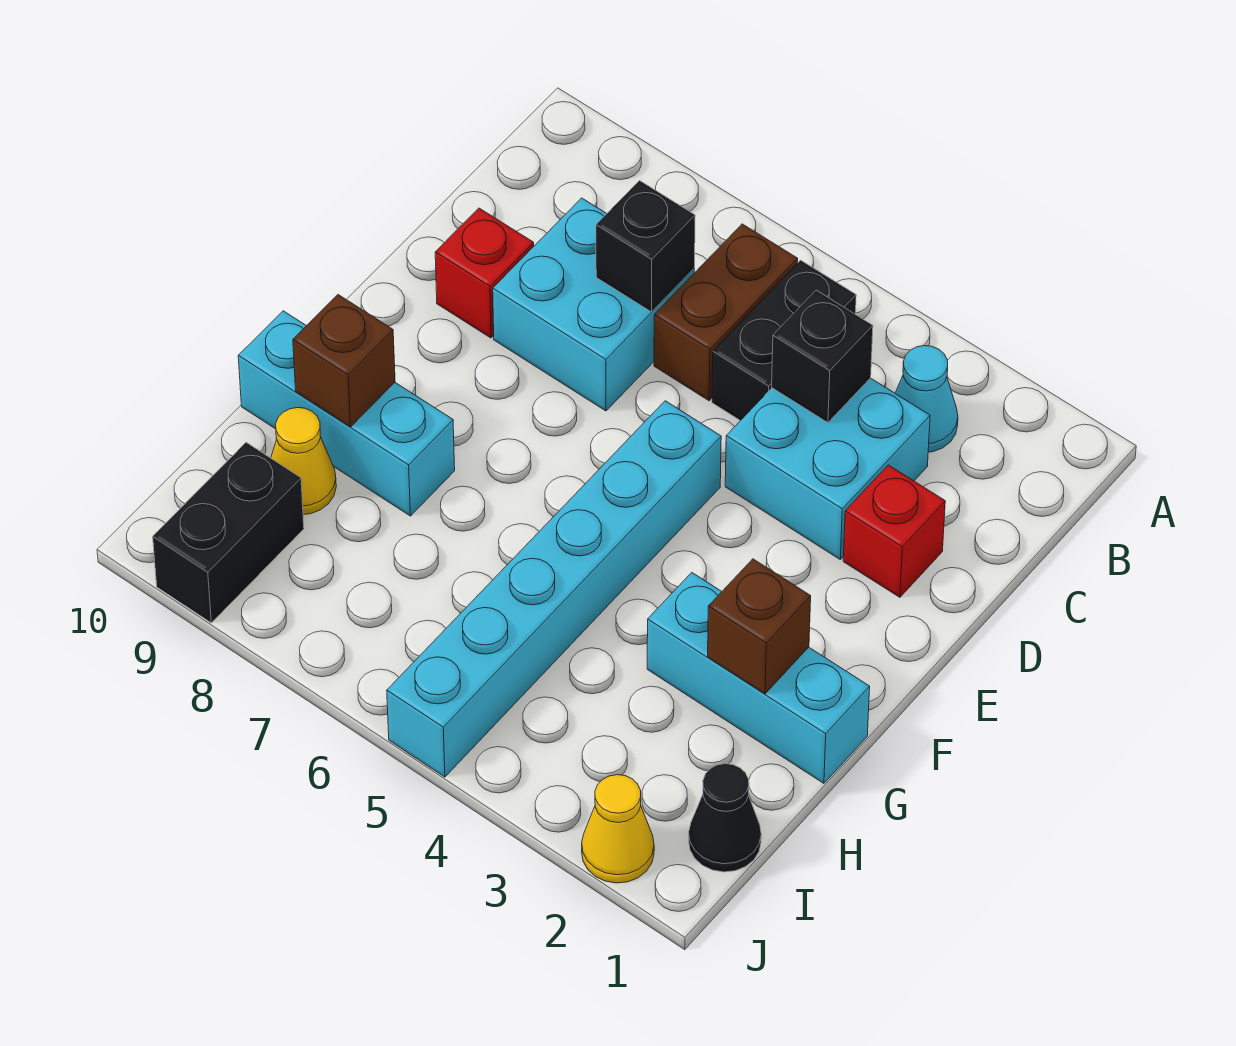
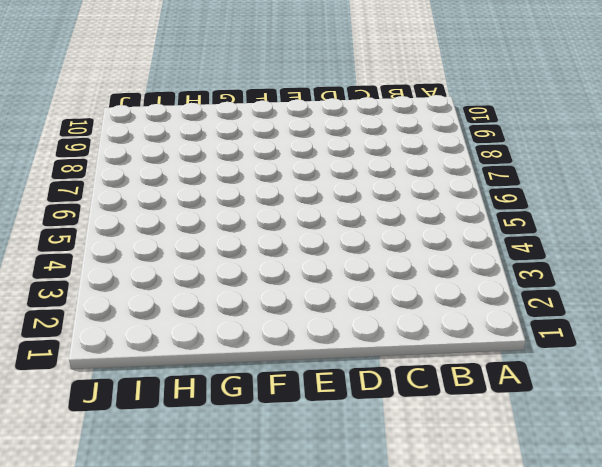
none -> cyan 1x1 cone [895,346,958,452]
none -> black 1x2 brick [712,260,856,421]
none -> brown 1x2 brick [654,224,798,401]

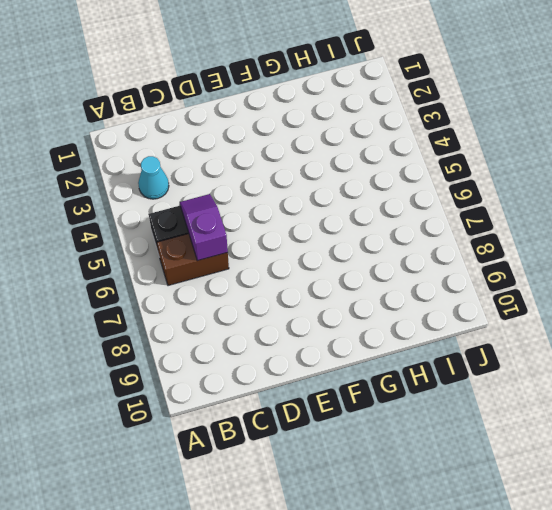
purple 1x2 slope [180,194,228,261] -> none
none -> cyan 2x2 brick [725,378,930,559]
none -> cyan 2x2 brick [493,198,694,411]
none -> red 1x1 brick [843,465,945,597]

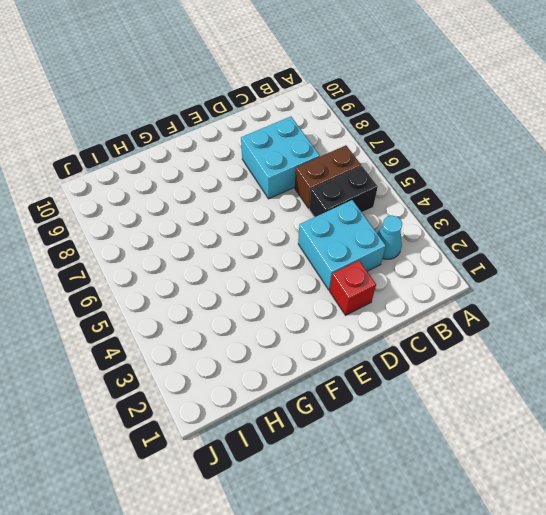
none -> red 1x1 brick [435,208,534,338]
none -> cyan 1x6 brick [387,401,721,777]
none -> cyan 1x3 brick [647,573,870,783]

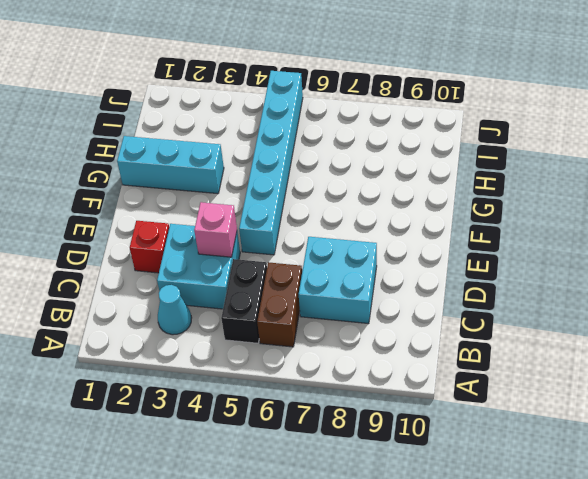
pink 1x1 brick [194,202,237,257] -> none
none -> red 1x1 brick [435,208,534,338]
none -> cyan 1x3 brick [238,311,455,516]
none -> yellow 1x1 cone [271,408,336,515]

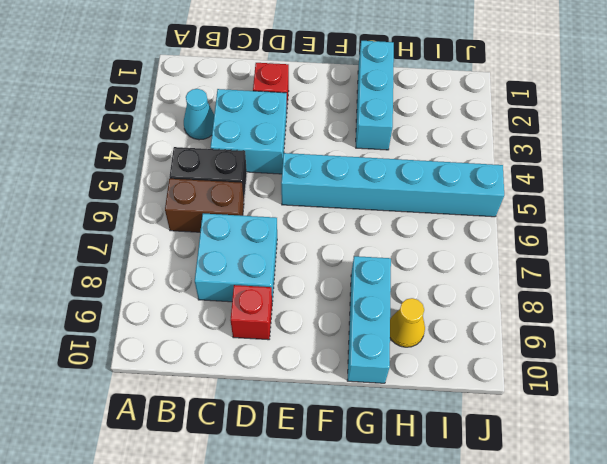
none -> black 1x1 cone [689,764,761,872]
none -> black 1x2 brick [153,442,304,623]
none -> yellow 1x1 cone [582,775,654,883]

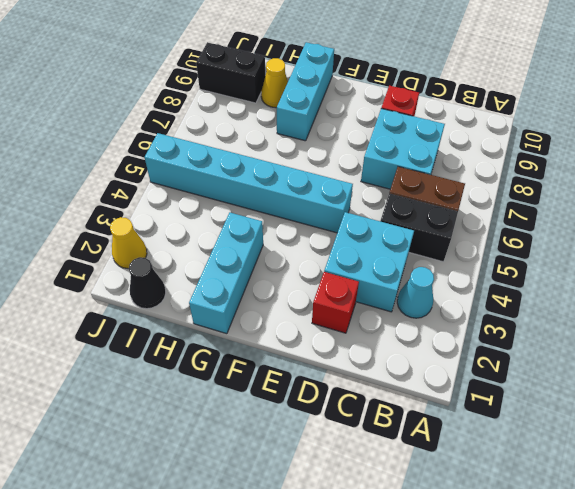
none -> black 1x1 brick [772,290,873,423]
none -> black 1x1 brick [596,181,695,312]
none -> brown 1x1 brick [708,559,811,694]

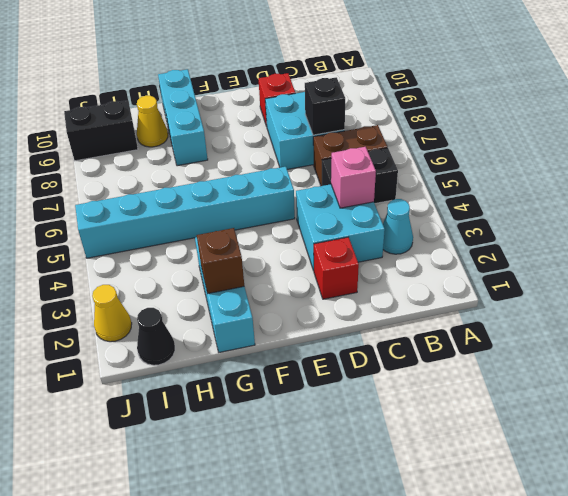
pink 1x1 brick [331,147,376,208] -> black 1x1 brick [772,290,873,423]
none -> brown 1x1 brick [293,295,395,427]

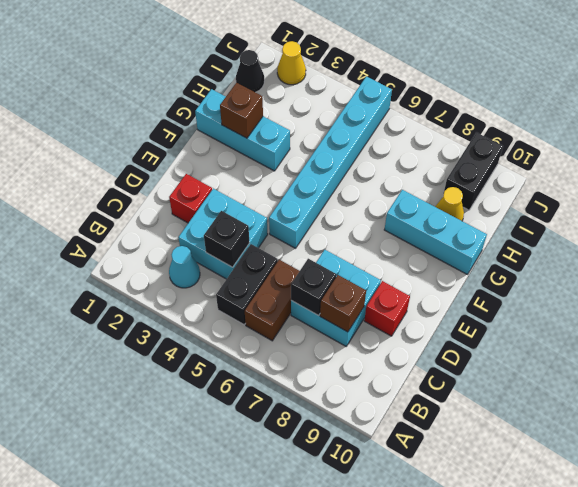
brown 1x1 brick [320,275,366,332] -> brown 1x1 brick moved to [293,295,395,427]

